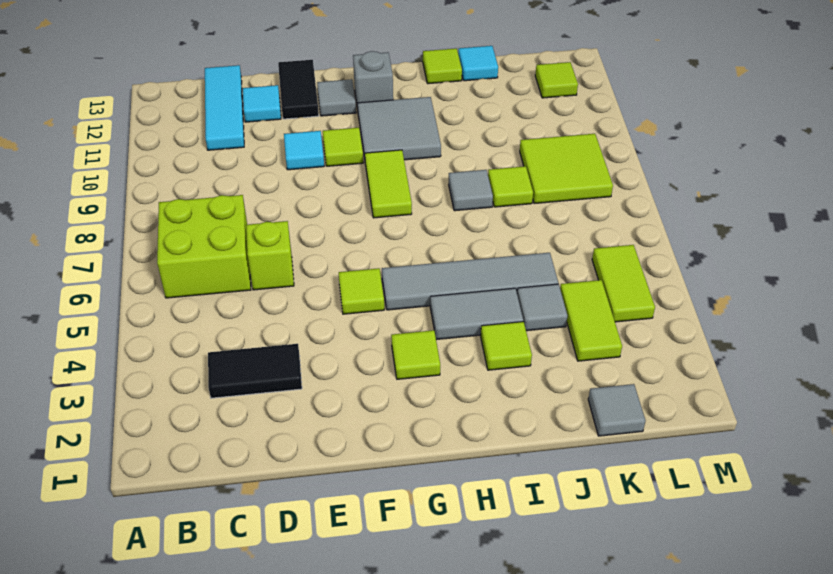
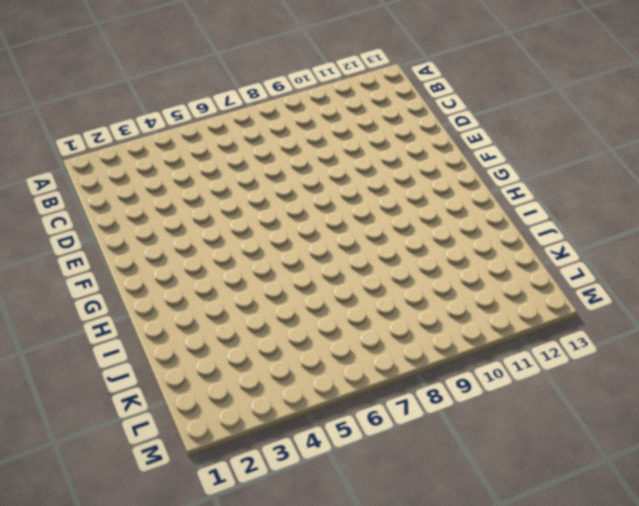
none -> lime 2x2 brick [157,195,251,298]
none -> black 1x2 tile [208,344,302,398]
none -> cyan 1x3 tile [205,65,244,150]

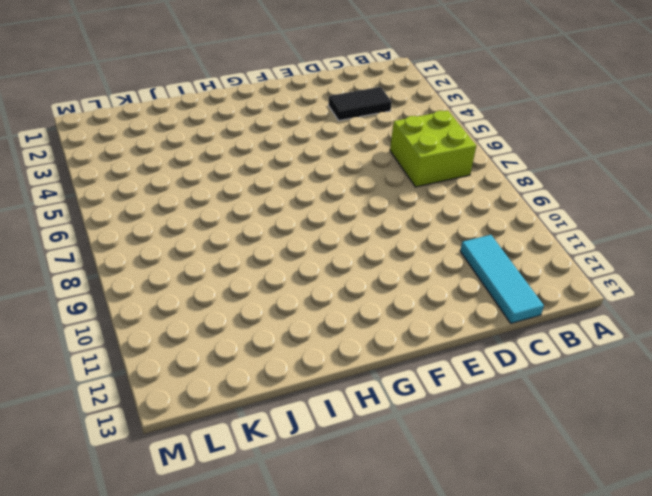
none -> lime 1x1 brick [246,221,294,290]
none -> cyan 1x1 tile [243,85,281,122]
none -> cyan 1x1 tile [284,131,324,170]

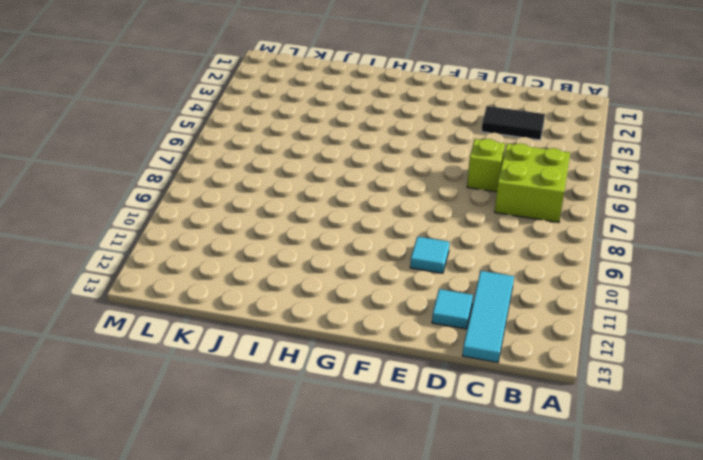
none -> black 1x2 tile [278,60,319,119]
none -> lime 1x1 tile [339,268,384,314]
none -> lime 1x1 tile [323,128,363,166]

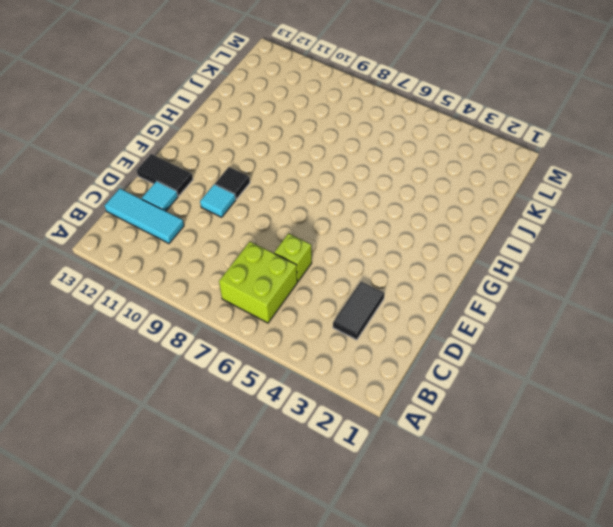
black 1x1 tile [215,167,250,199] -> lime 1x1 tile [323,128,363,166]
none -> lime 1x1 tile [339,268,384,314]
none -> grey 1x1 tile [317,79,356,116]
none -> lime 1x1 tile [391,330,440,379]

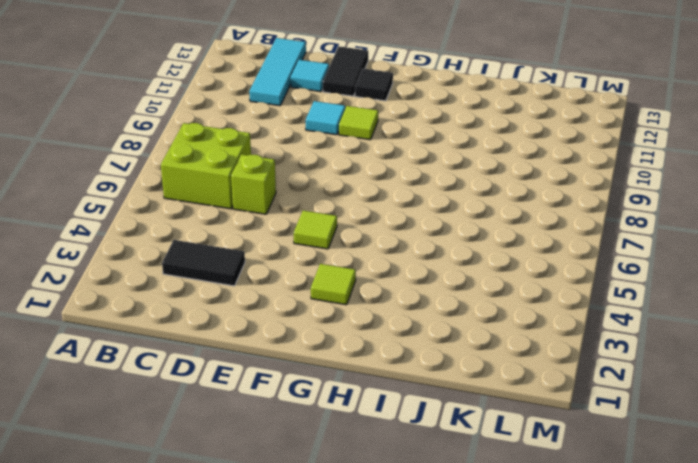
black 1x1 tile [355,69,393,101] -> grey 1x1 tile [317,79,356,116]
none -> grey 1x4 tile [382,253,558,310]
none -> lime 1x2 tile [365,150,412,218]
none -> grey 2x2 tile [358,97,441,160]

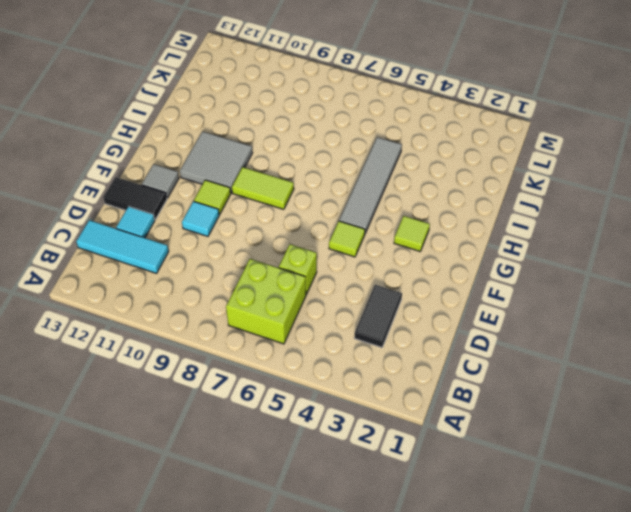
none -> grey 1x1 brick [353,51,393,109]
none -> grey 1x2 tile [430,288,523,340]
none -> lime 1x1 tile [481,322,532,370]

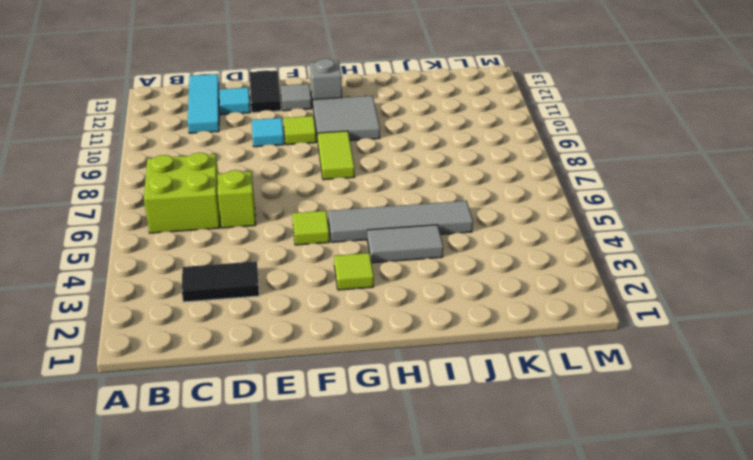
none -> lime 1x1 tile [481,322,532,370]
none -> grey 1x1 tile [449,170,493,211]
none -> lime 1x1 tile [423,48,462,84]

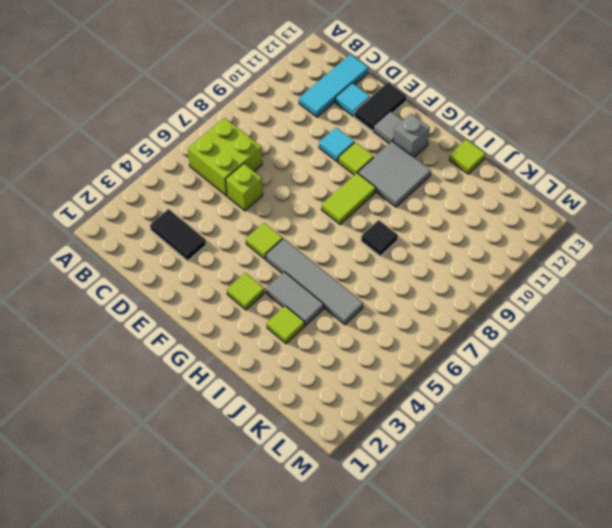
black 1x1 tile [361,220,398,256] -> grey 1x1 tile [449,170,493,211]
none -> grey 1x1 tile [517,284,567,331]
none -> lime 1x1 tile [488,166,533,207]
none -> cyan 1x1 tile [458,46,498,81]

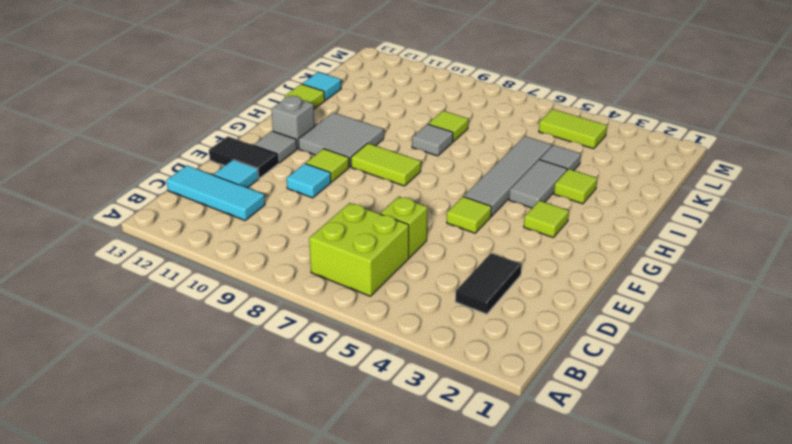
none -> grey 1x1 tile [588,384,645,436]
none -> lime 1x2 tile [560,280,622,361]
none -> lime 2x2 tile [520,134,613,204]

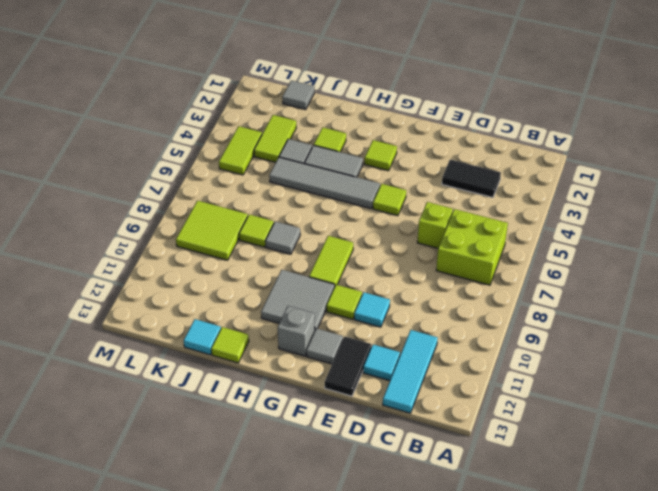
none -> lime 1x1 tile [535,62,578,98]

